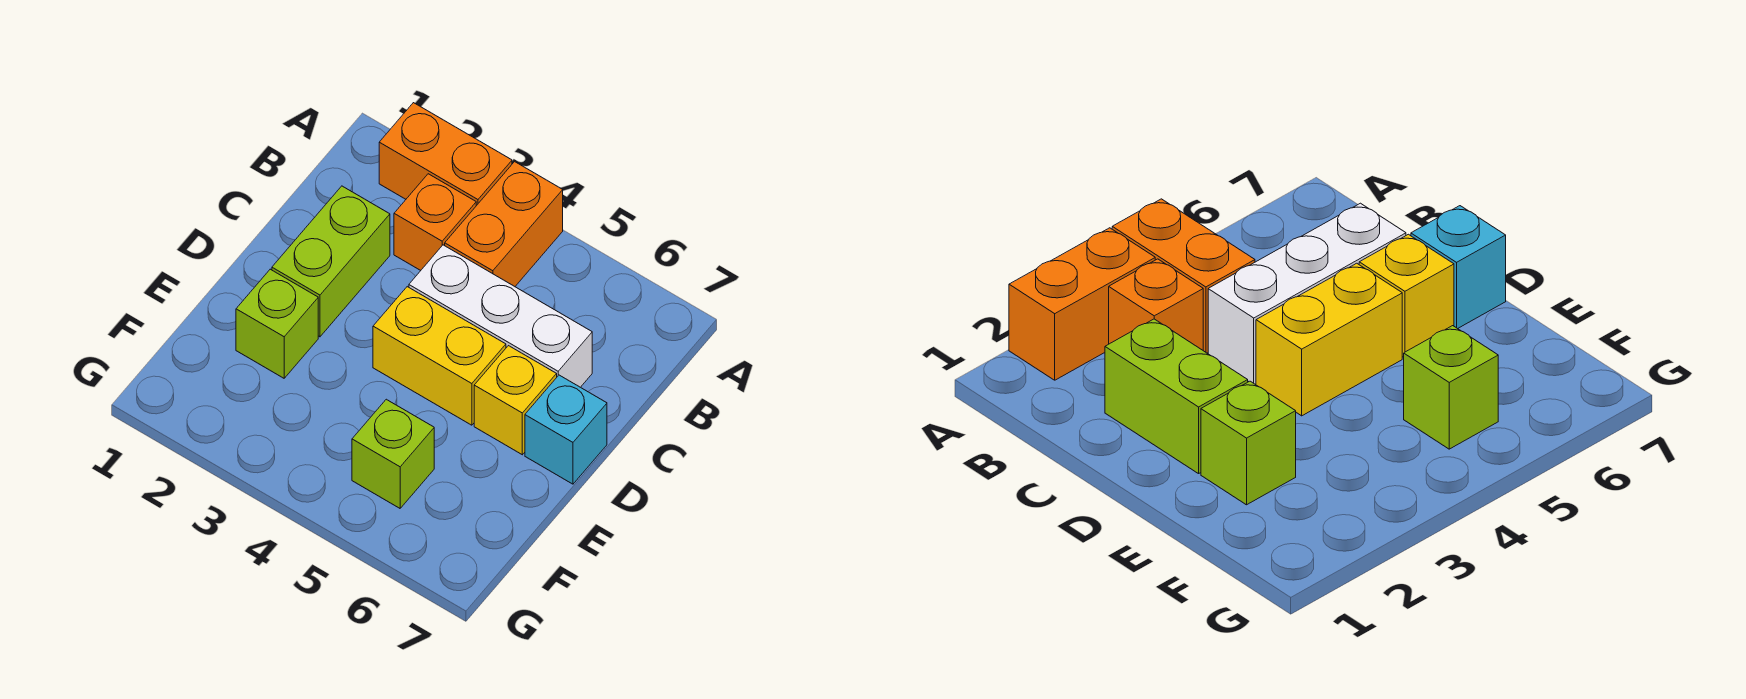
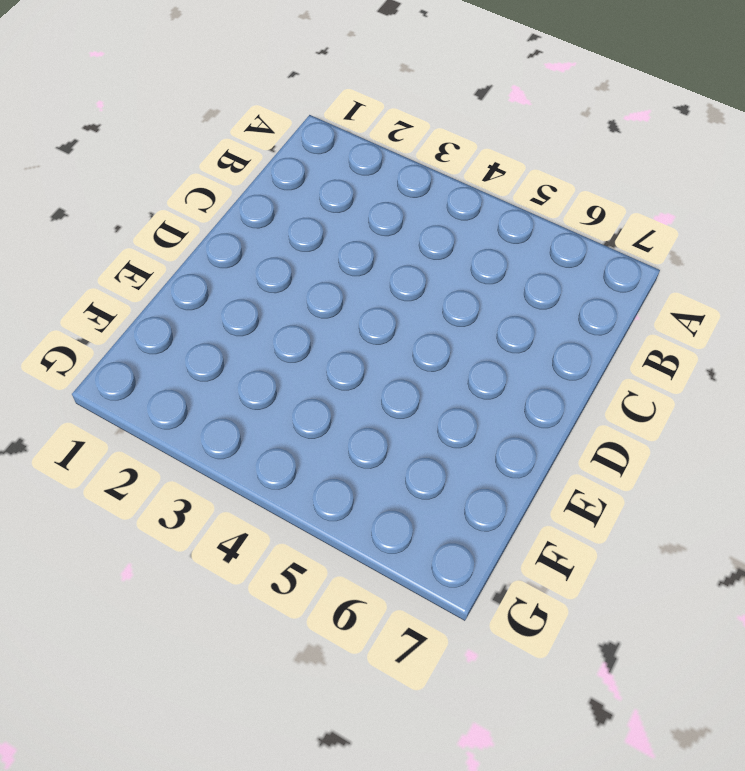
none -> orange 1x2 brick [379,103,512,206]
none -> orange 1x2 brick [445,162,563,286]

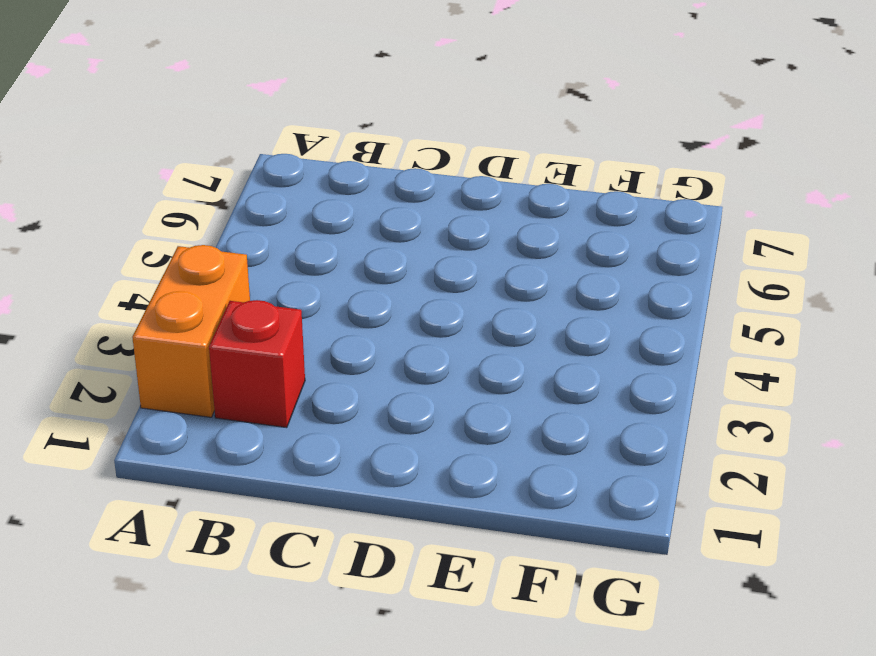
red 1x1 brick [209,300,305,428] -> none
none -> orange 1x2 brick [445,162,563,286]
none -> orange 1x1 brick [394,174,476,270]

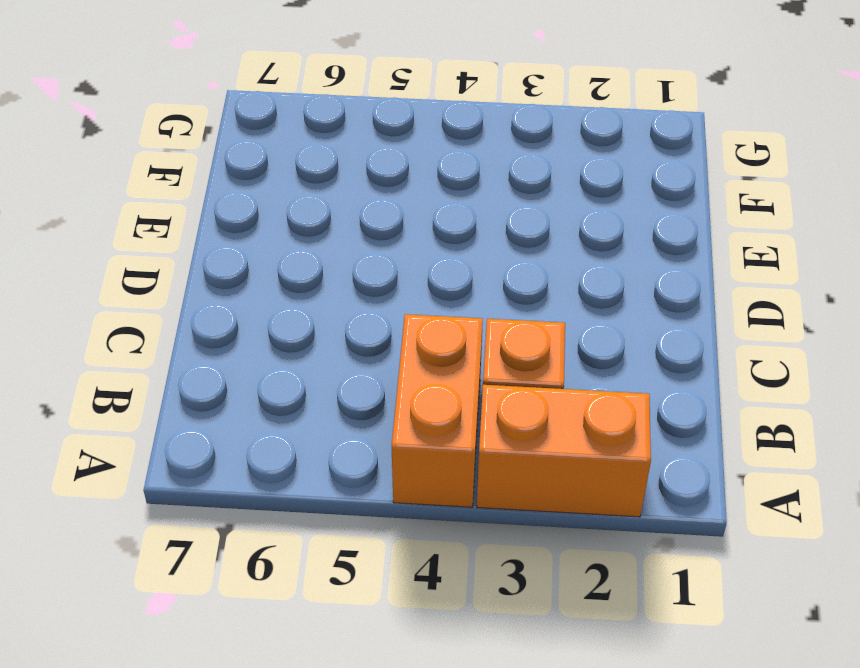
none -> lime 1x2 brick [272,186,390,337]
none -> white 1x3 brick [409,245,592,387]

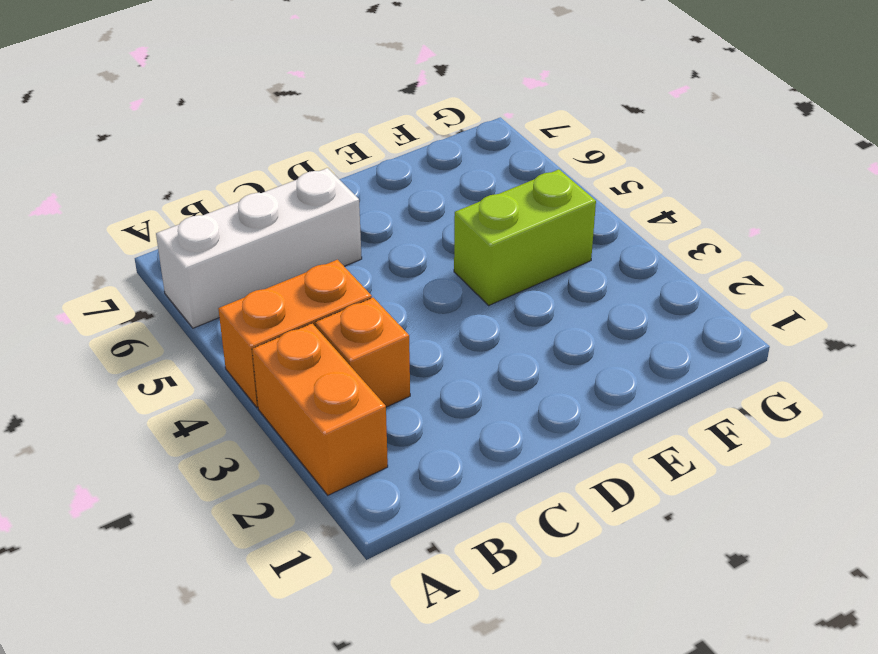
white 1x3 brick [156,168,362,328] -> white 1x3 brick turned to [409,245,592,387]
lime 1x2 brick [454,169,596,305] -> lime 1x2 brick moved to [272,186,390,337]
none -> yellow 1x2 brick [373,287,506,425]
none -> yellow 1x1 brick [474,346,557,455]

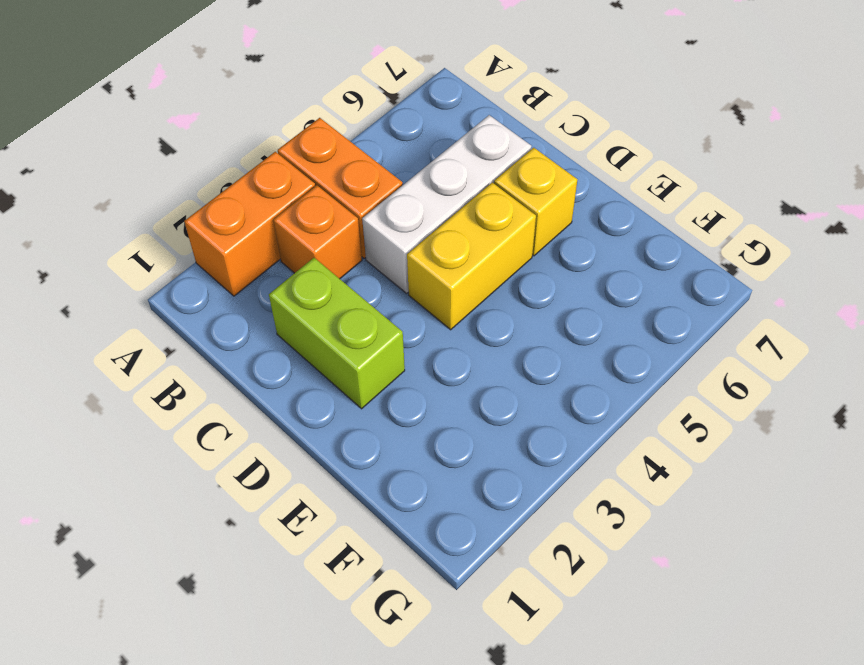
none -> cyan 1x1 brick [525,375,607,484]
none -> lime 1x1 brick [236,269,318,378]

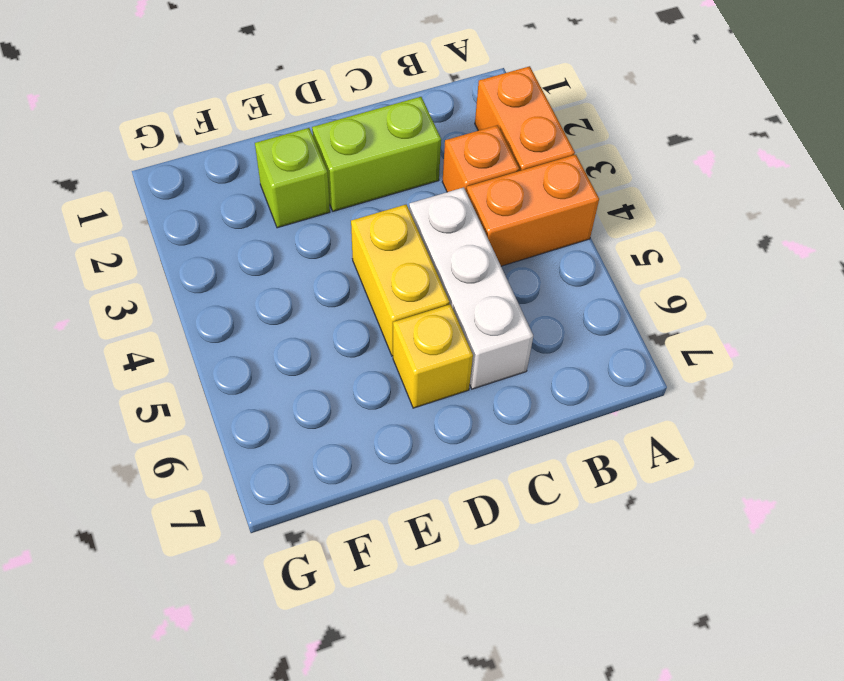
none -> cyan 1x1 brick [525,375,607,484]
none -> lime 1x1 brick [352,399,434,508]

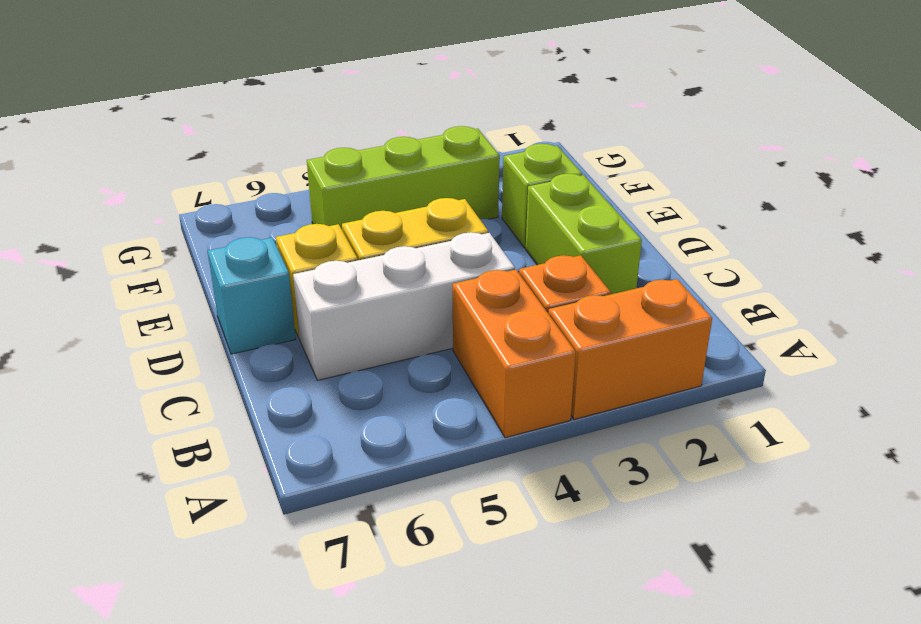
lime 1x3 brick [307,126,500,229] -> lime 1x1 brick [352,399,434,508]

